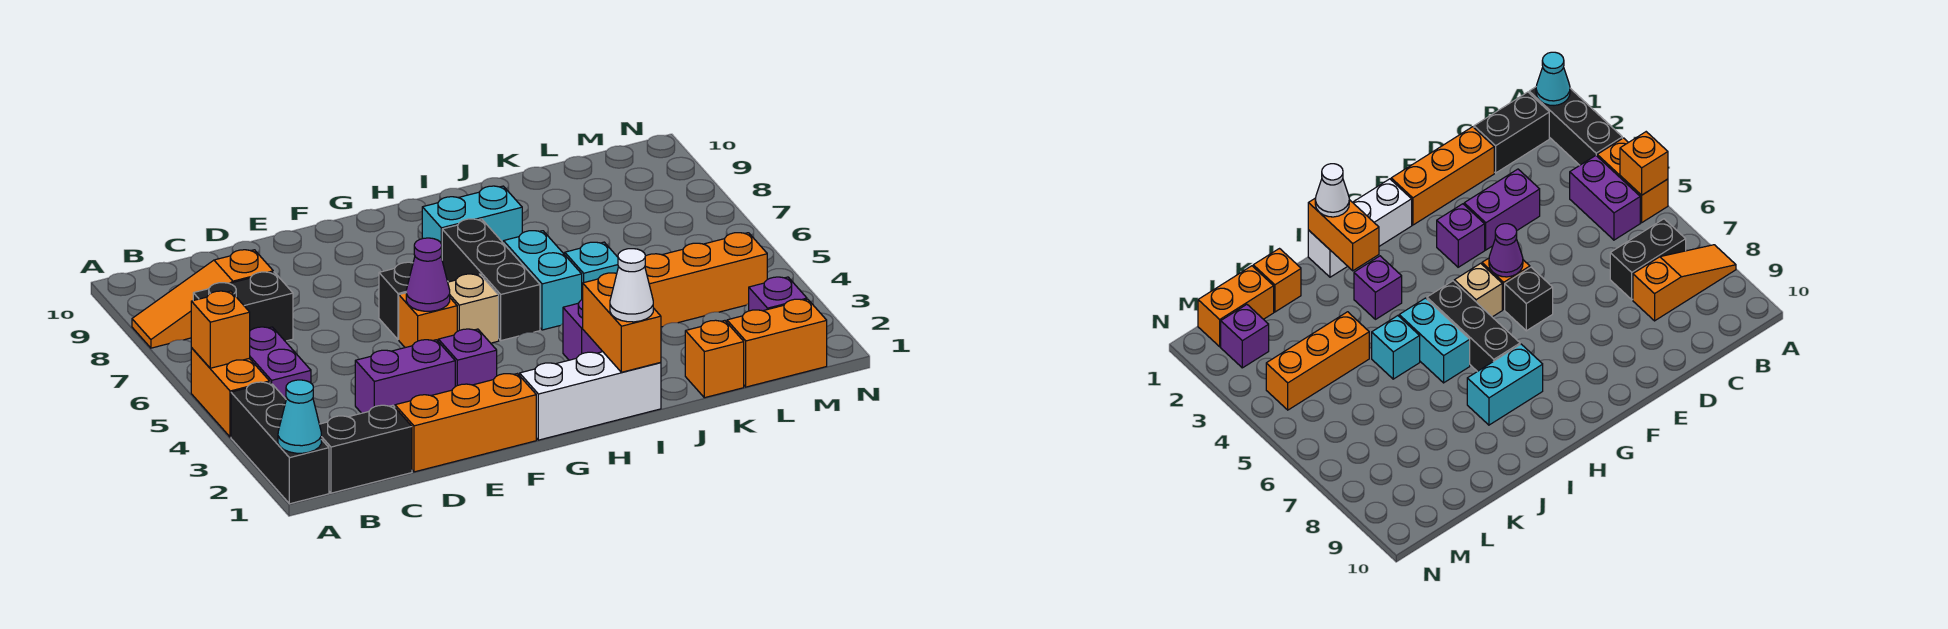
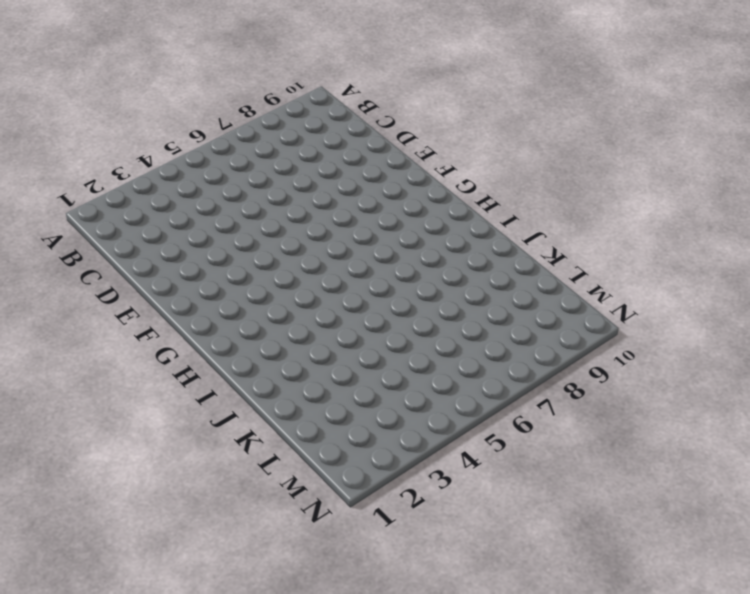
none -> black 1x3 brick [231,382,329,504]
none -> orange 1x2 brick [191,348,270,437]
none -> orange 1x3 slope [132,250,273,348]

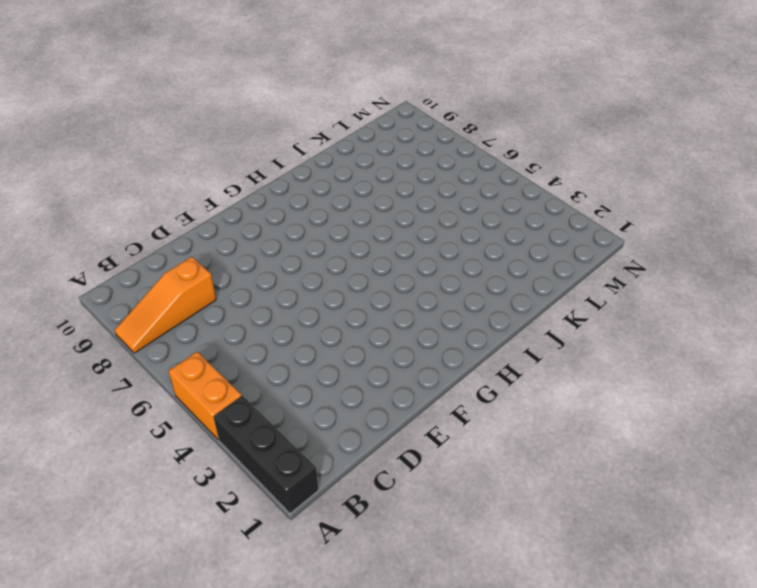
none -> black 1x2 brick [319,405,412,493]
none -> purple 1x2 brick [250,327,311,399]
none -> black 1x2 brick [193,272,293,341]

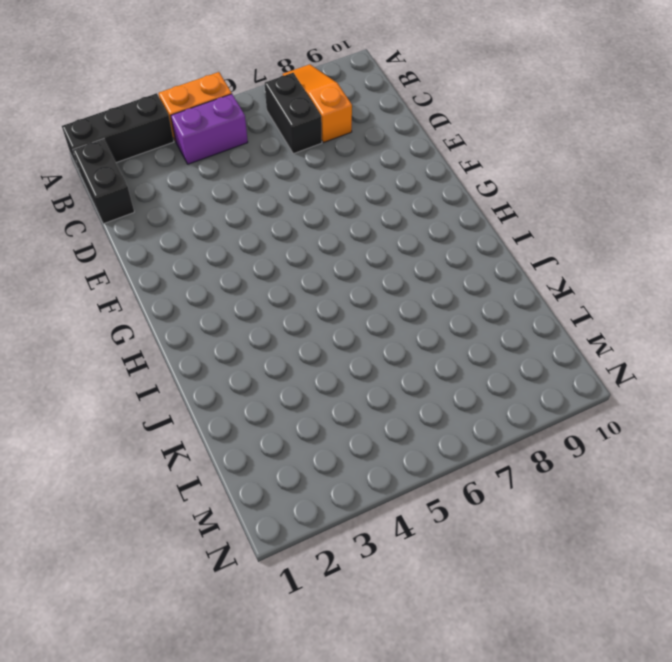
none -> orange 1x3 brick [395,374,536,472]
none -> purple 1x2 brick [355,340,455,413]
none -> purple 1x1 brick [438,329,497,387]

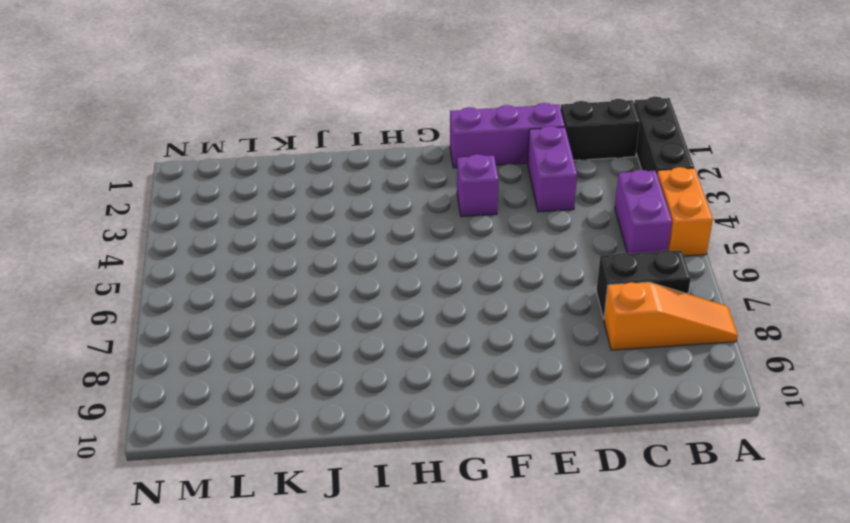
purple 1x3 brick [450,103,565,168] -> orange 1x3 brick [395,374,536,472]
purple 1x2 brick [527,126,577,212] -> purple 1x2 brick turned to [355,340,455,413]
none -> orange 1x1 brick [399,293,457,348]
none -> black 1x1 brick [379,262,413,340]
none -> white 1x3 brick [520,352,661,440]

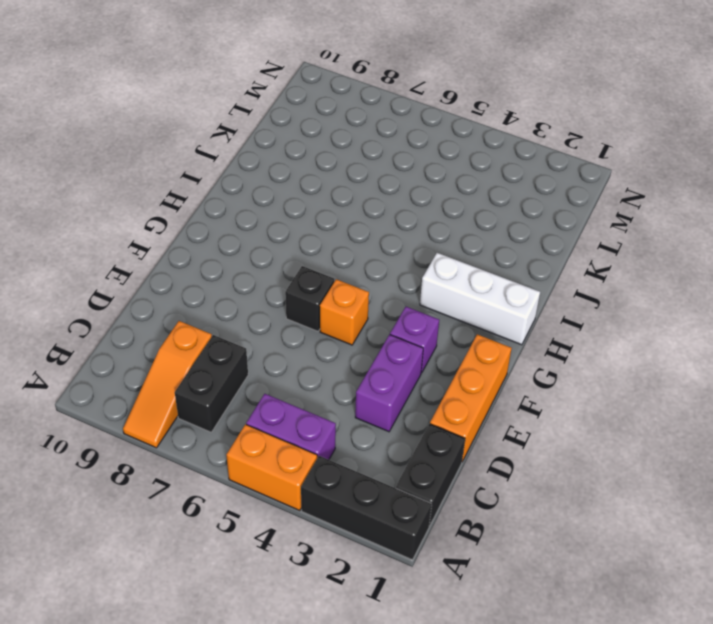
white 1x3 brick [420,253,540,345] -> white 1x3 brick turned to [520,352,661,440]
none -> tan 1x1 brick [448,274,499,343]
none -> black 1x3 brick [442,219,540,341]
none -> cyan 1x2 brick [422,186,522,258]

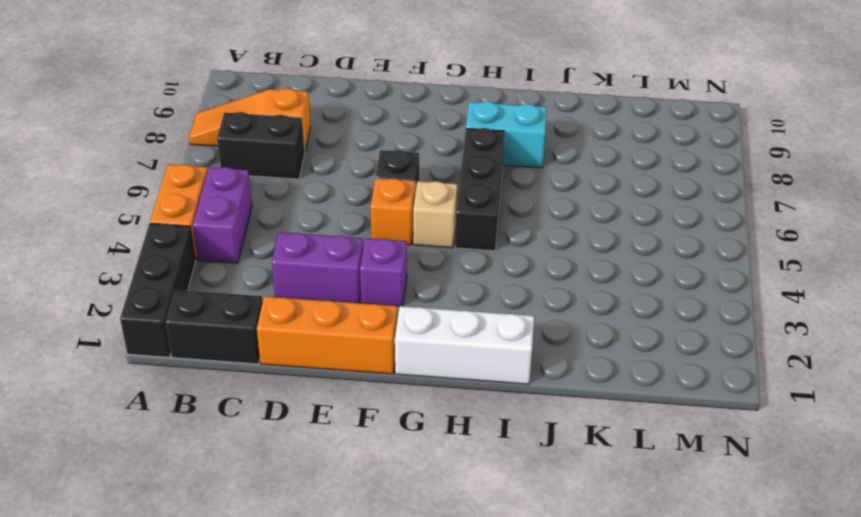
none -> purple 1x1 brick [563,299,603,360]
none -> cyan 1x2 brick [503,231,582,330]
none -> cyan 1x1 brick [565,242,619,299]

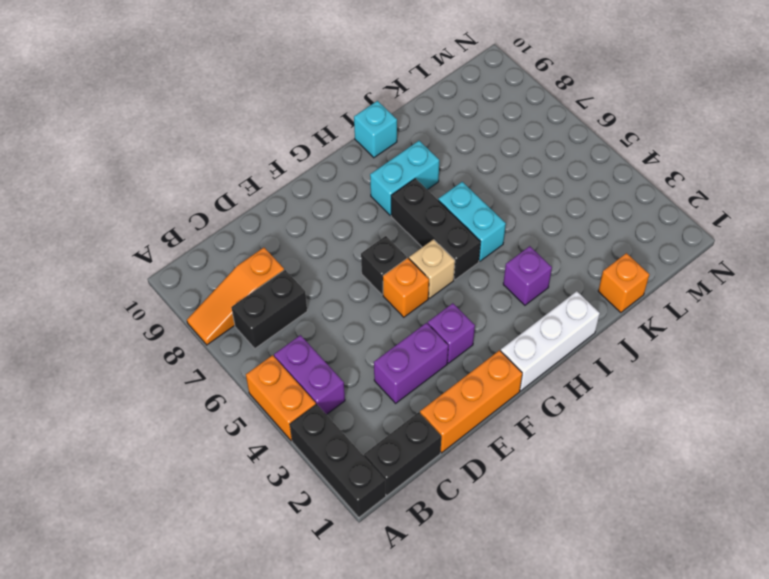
cyan 1x1 brick [354,101,397,158] -> cyan 1x1 brick moved to [565,242,619,299]
none -> orange 1x3 brick [645,233,767,327]
none -> orange 1x2 brick [727,299,827,387]
none -> purple 1x1 brick [749,277,807,311]

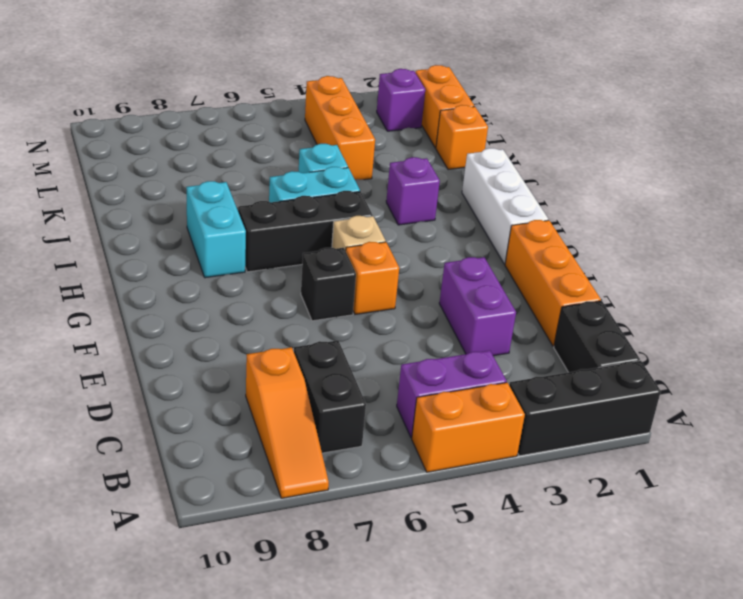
none -> purple 1x1 brick [438,329,497,387]
none -> cyan 1x1 cone [278,380,321,453]
none -> orange 1x1 brick [191,291,250,368]

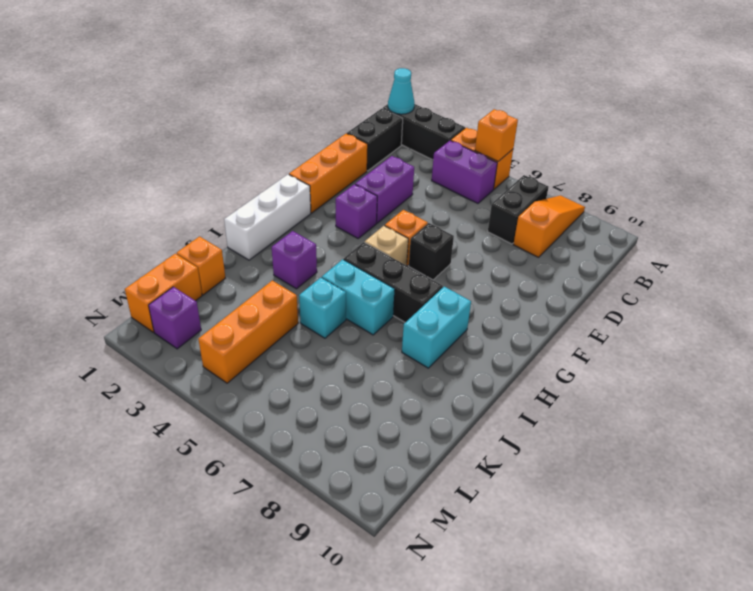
none -> purple 1x1 cone [406,238,450,311]
none -> orange 1x2 brick [583,273,661,372]
none -> white 1x1 cone [610,249,653,322]

